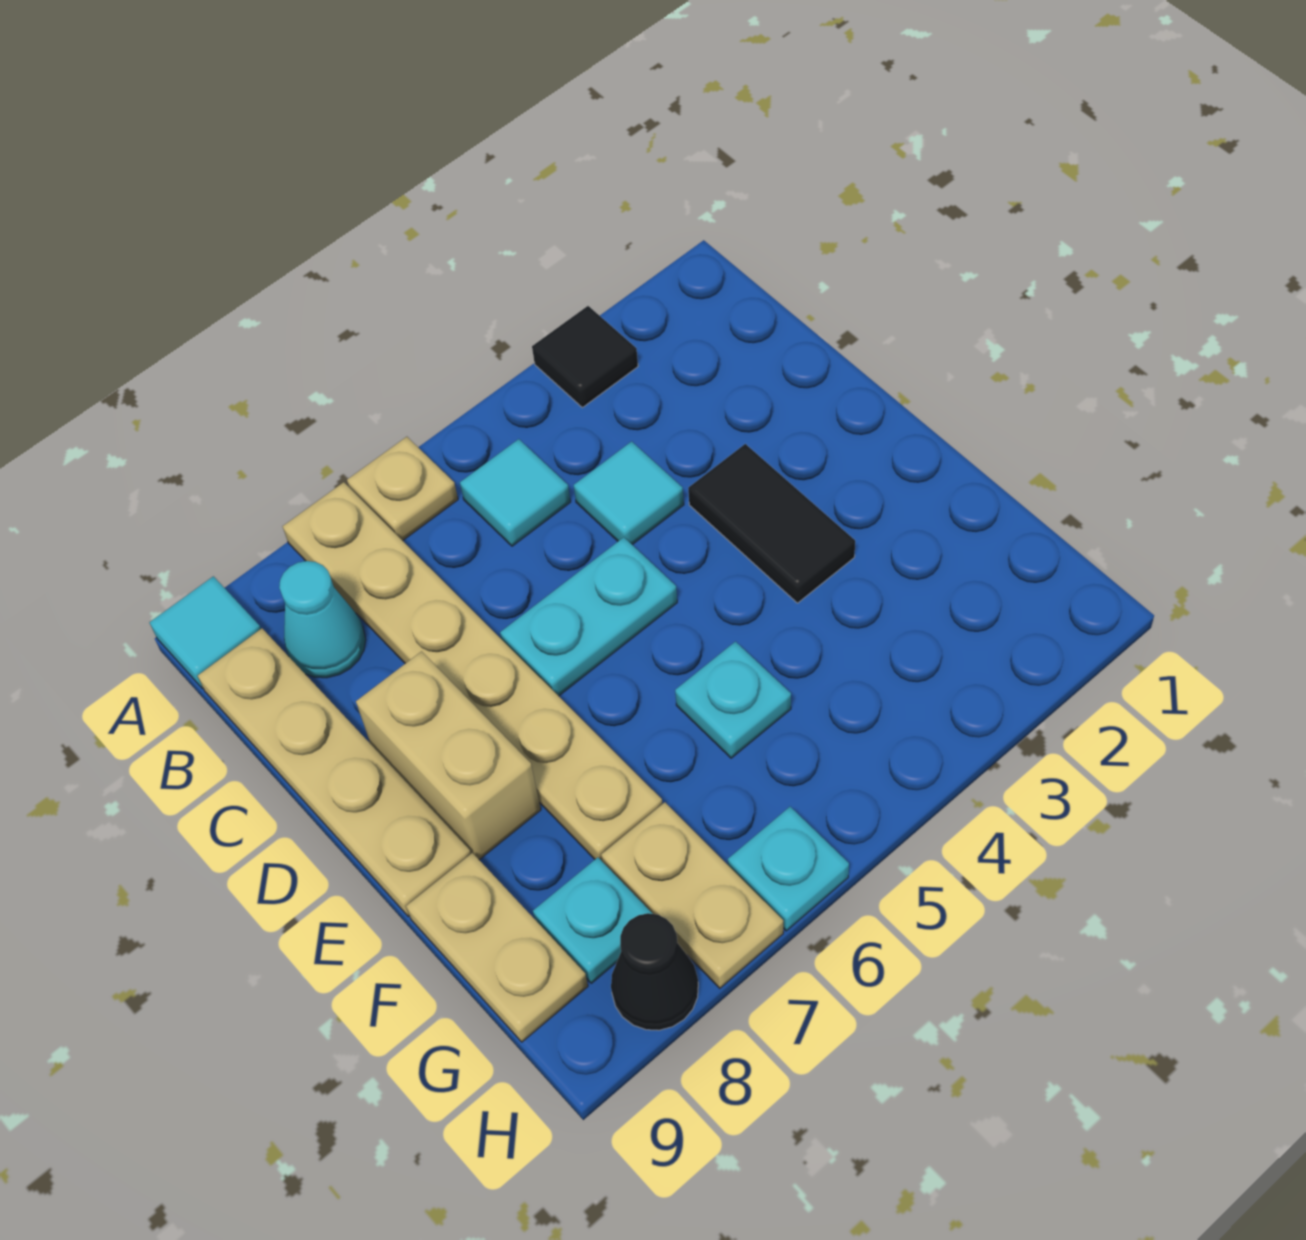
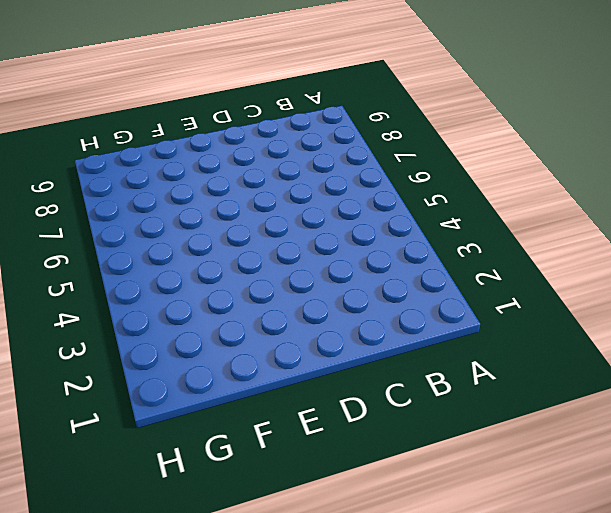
none -> black 1x1 tile [532,306,638,407]
none -> tan 1x1 plate [347,437,458,541]
none -> tan 1x6 plate [283,482,662,861]

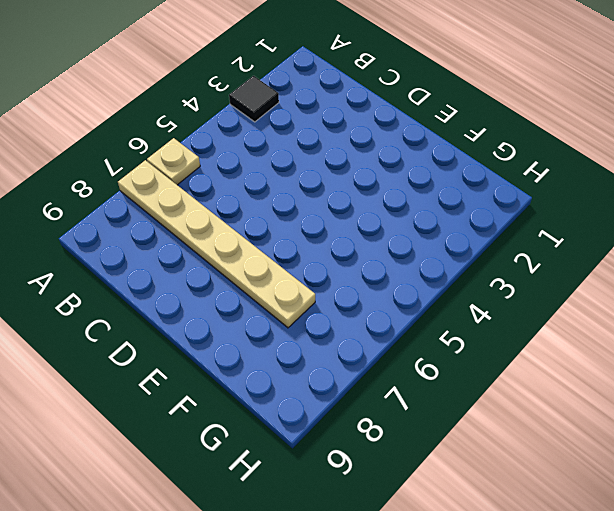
none -> cyan 1x1 tile [149,576,261,689]
none -> cyan 1x1 tile [460,439,571,546]
none -> cyan 1x1 cone [279,561,366,678]

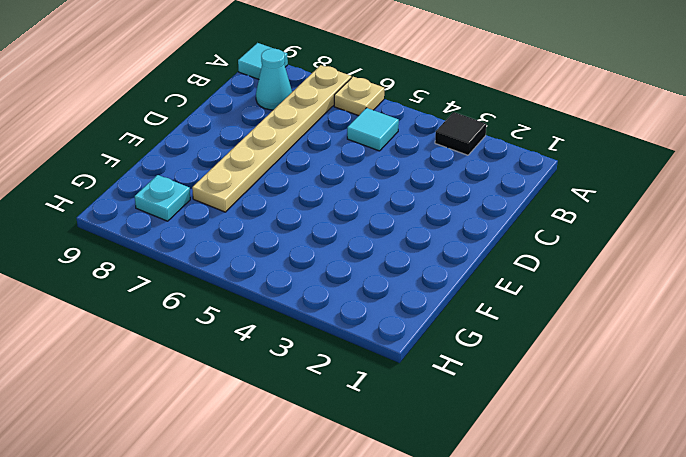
none -> tan 1x4 plate [198,628,471,917]
none -> cyan 1x1 tile [574,441,684,545]
none -> black 1x2 tile [688,444,855,603]

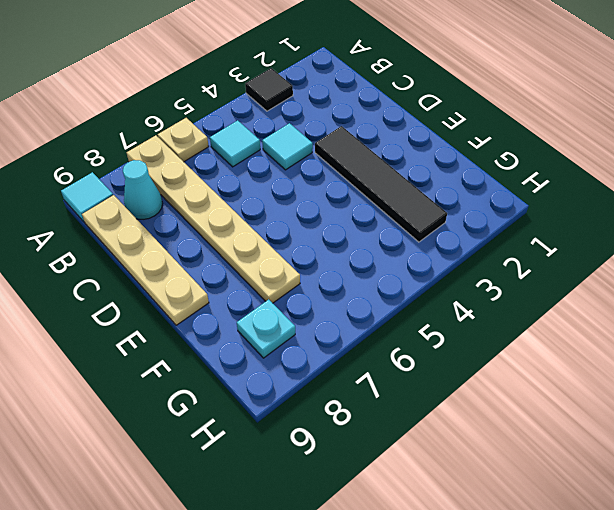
black 1x4 tile [315,126,447,242] -> black 1x2 tile [688,444,855,603]
none -> cyan 1x2 plate [500,537,677,696]
none -> tan 1x2 brick [356,652,541,860]
none -> cyan 1x1 plate [675,642,791,758]

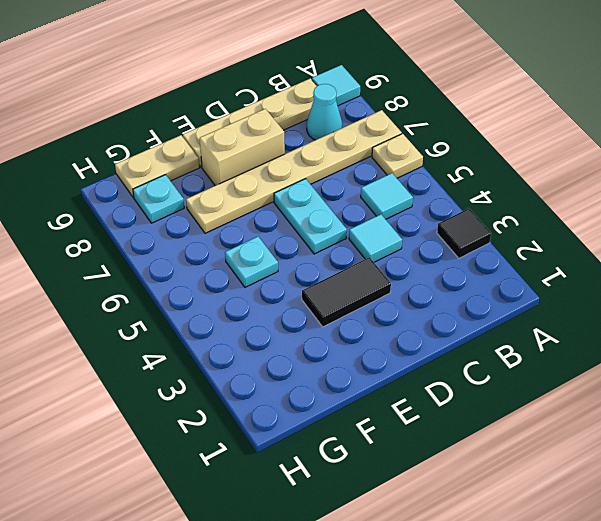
none -> tan 1x2 plate [601,802,783,988]
none -> cyan 1x1 plate [728,807,849,931]
none -> black 1x1 cone [611,913,698,1030]

